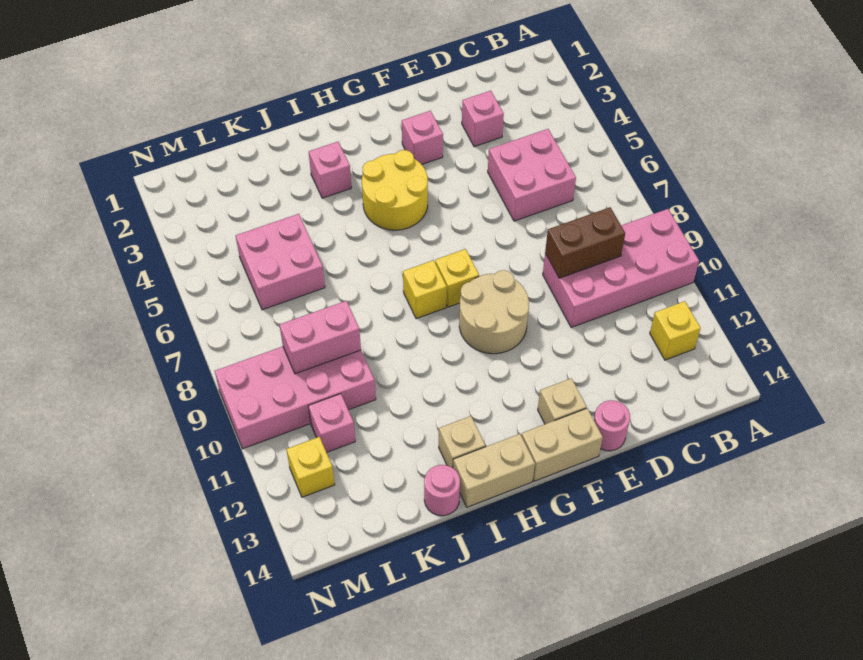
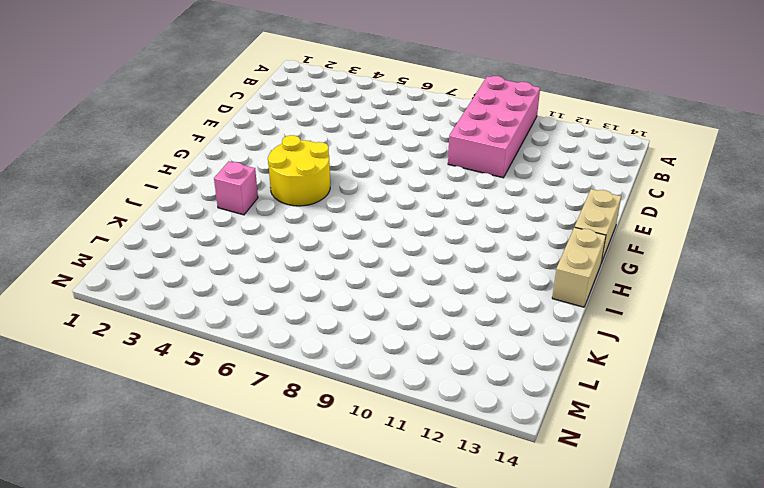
none -> yellow 1x1 brick [650,301,701,360]
none -> pink 2x2 brick [488,129,576,221]
none -> pink 1x1 brick [462,91,504,147]

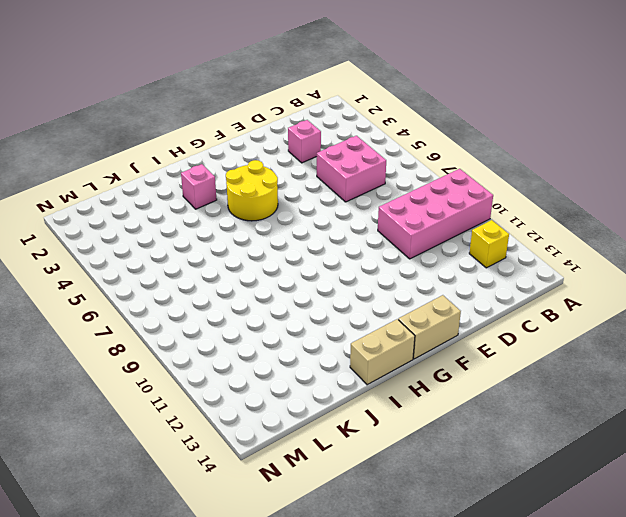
none -> pink 1x1 round brick [594,400,630,451]
none -> pink 1x1 brick [402,111,443,165]
none -> tan 2x2 round brick [459,270,529,354]

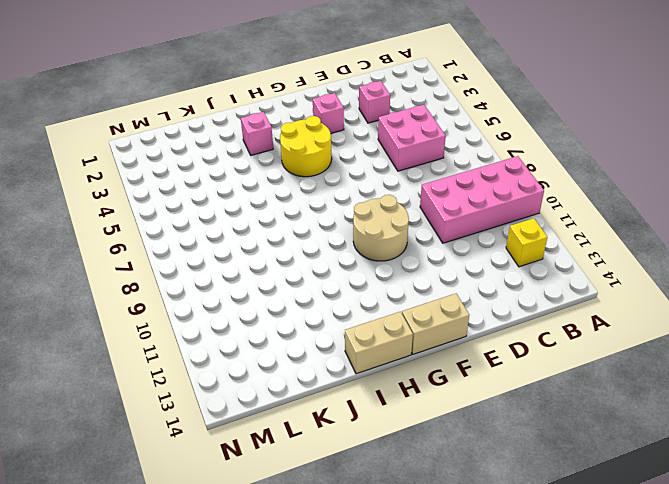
none -> pink 1x1 round brick [594,400,630,451]
none -> tan 1x1 brick [538,378,587,424]
none -> yellow 1x1 brick [435,249,479,307]

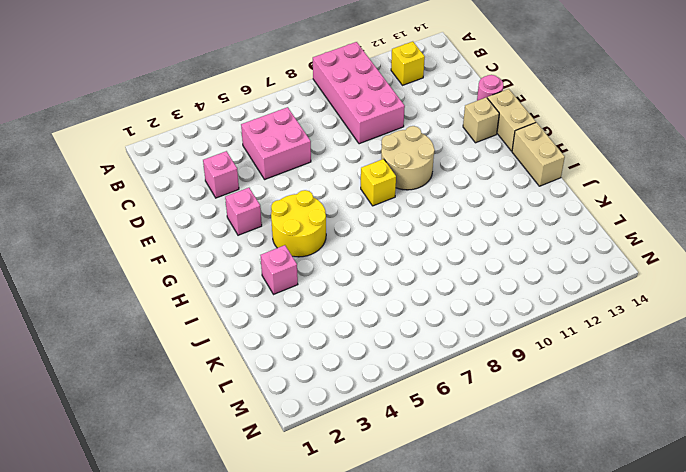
none -> yellow 1x1 brick [403,260,447,319]
none -> tan 1x1 brick [439,416,485,468]
none -> pink 1x1 round brick [424,465,460,516]

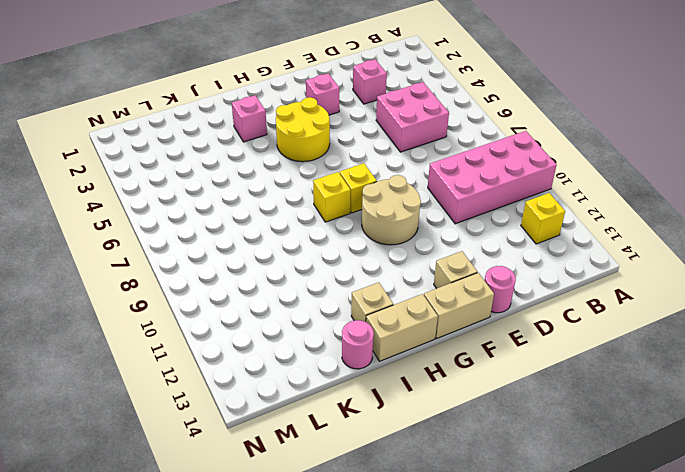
none -> pink 2x2 brick [236,214,325,310]
none -> pink 2x4 brick [215,347,376,449]
none -> pink 1x1 brick [308,394,355,452]

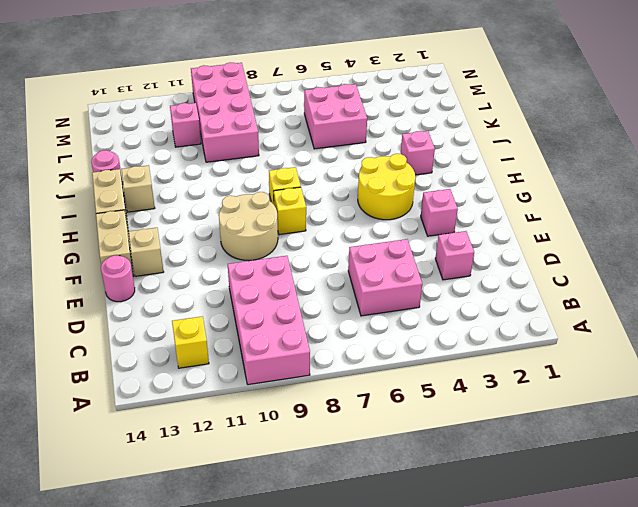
none -> yellow 1x1 brick [286,437,335,497]
none -> brown 1x2 brick [545,207,625,278]
none -> pink 1x2 brick [280,301,361,374]

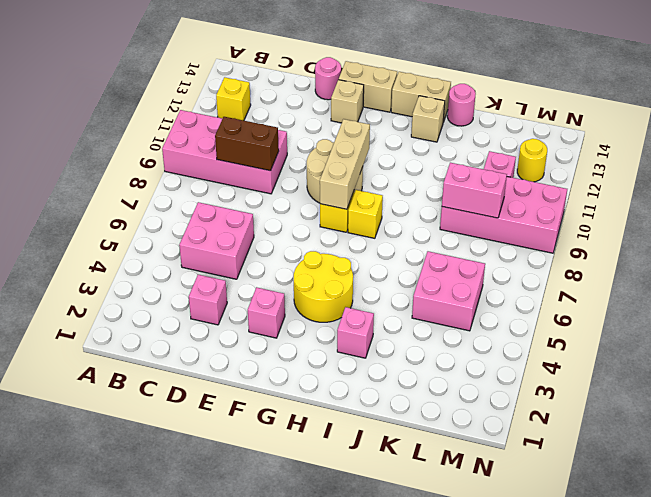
tan 1x3 brick [320,119,370,209] -> none
yellow 1x1 round brick [517,139,547,182] -> yellow 1x1 brick [286,437,335,497]

